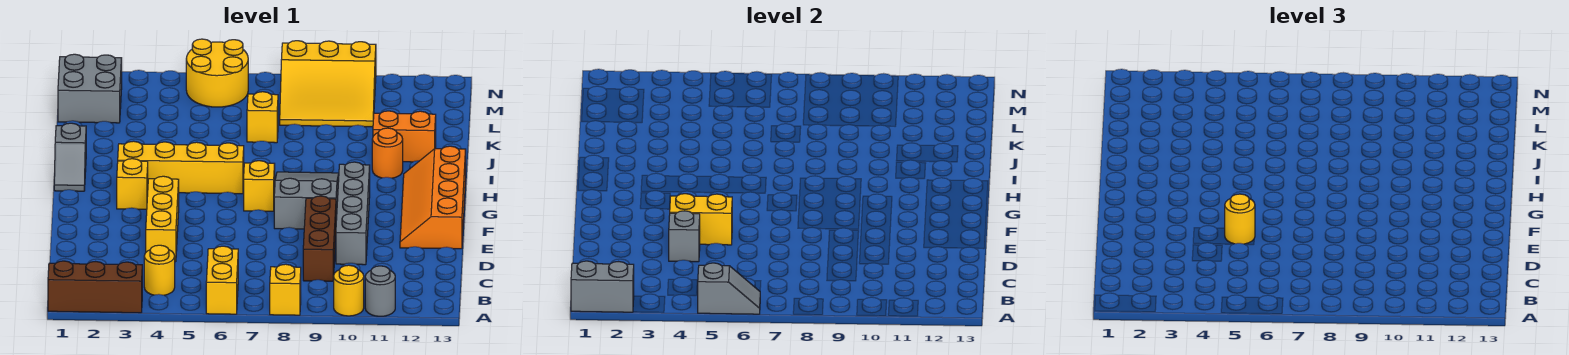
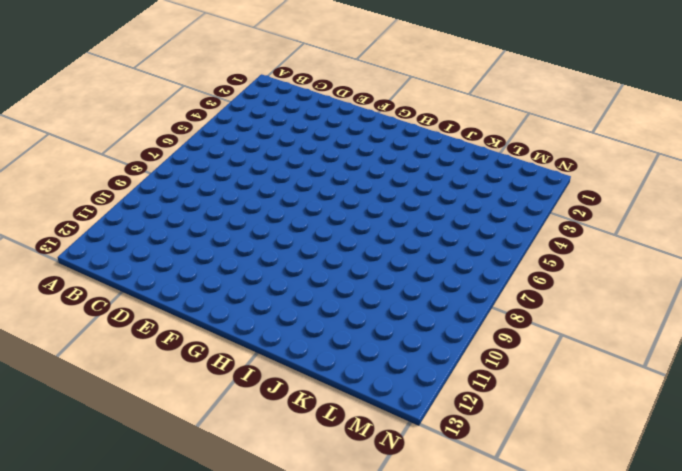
none -> brown 1x3 brick [48,261,142,313]
none -> yellow 1x2 brick [206,246,238,314]
none -> yellow 1x1 brick [270,264,301,315]

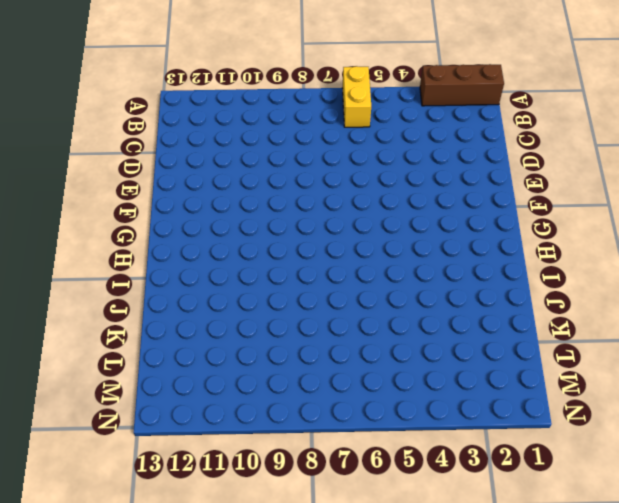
none -> yellow 1x1 brick [270,264,301,315]
none -> yellow 1x1 round brick [333,265,364,316]
none -> grey 1x1 round brick [365,266,395,316]

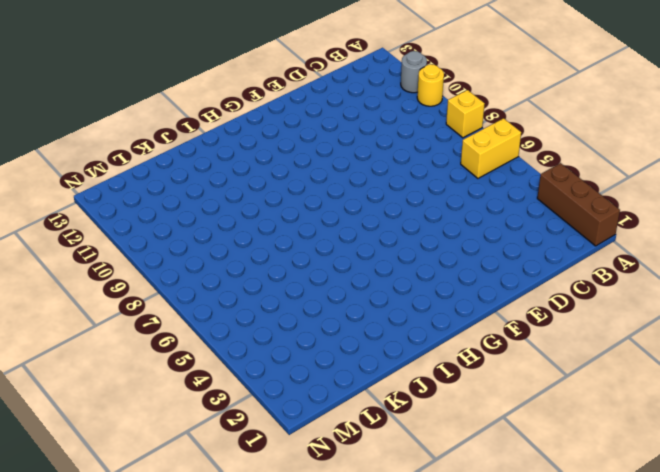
none -> yellow 1x1 round brick [144,245,175,295]
none -> brown 1x3 brick [303,196,336,281]
none -> yellow 1x3 brick [146,176,179,262]

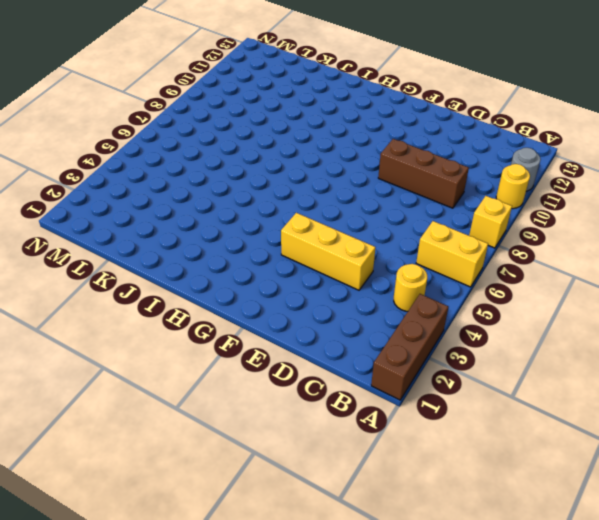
none -> grey 1x4 brick [336,162,370,265]
none -> orange 2x4 slope [400,146,466,249]
none -> grey 2x3 slope [274,172,339,229]

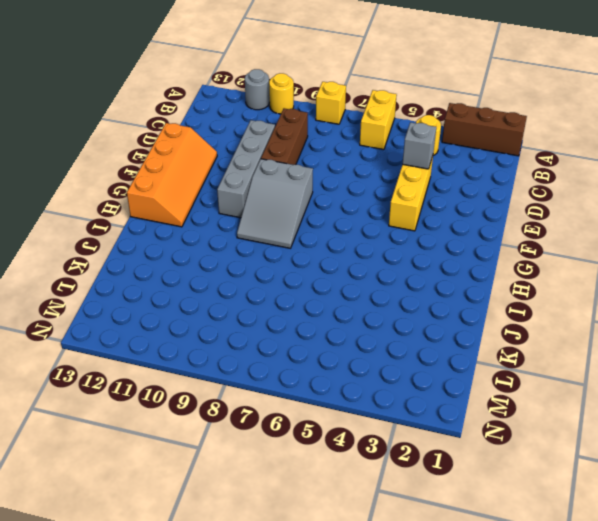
none -> yellow 1x1 brick [117,159,148,209]
none -> yellow 1x1 brick [244,161,275,211]
none -> grey 1x2 slope [54,123,86,191]

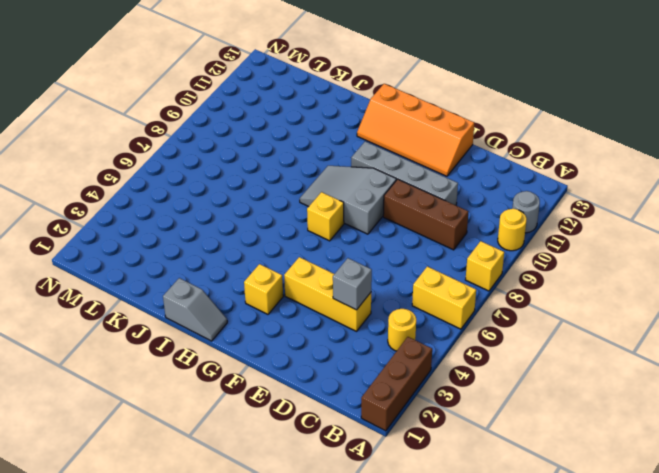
none -> yellow 1x4 brick [118,141,244,194]
none -> orange 1x1 round brick [372,128,403,178]
none -> orange 1x2 brick [373,111,436,162]

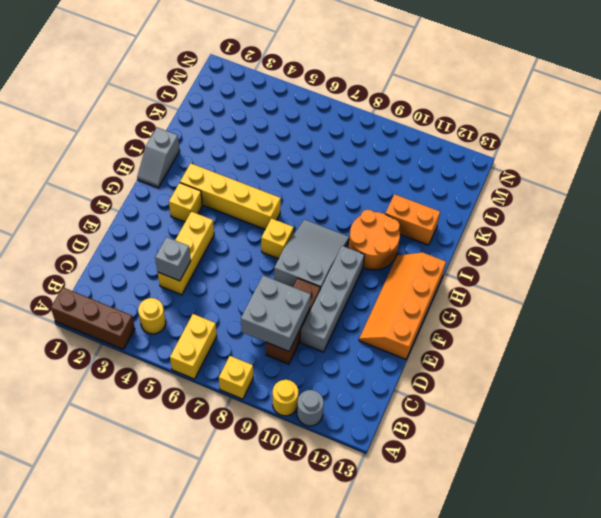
grey 2x2 brick [241,275,311,351] -> grey 2x2 brick moved to [58,54,122,123]
orange 2x2 round brick [349,210,400,270] -> orange 1x1 round brick [372,128,403,178]
none -> yellow 1x1 brick [247,92,278,143]
none -> yellow 3x3 slope [280,41,376,127]
none -> yellow 2x2 round brick [186,39,248,107]

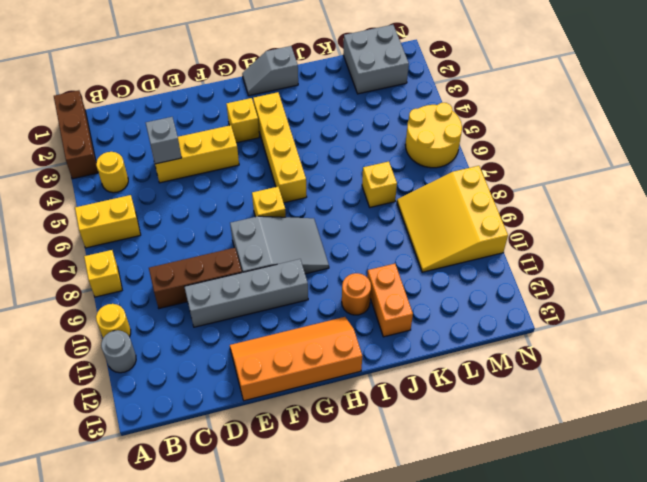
none -> grey 1x2 brick [571,261,634,312]
none -> grey 1x2 slope [698,263,760,314]
none -> yellow 1x2 brick [670,194,732,245]

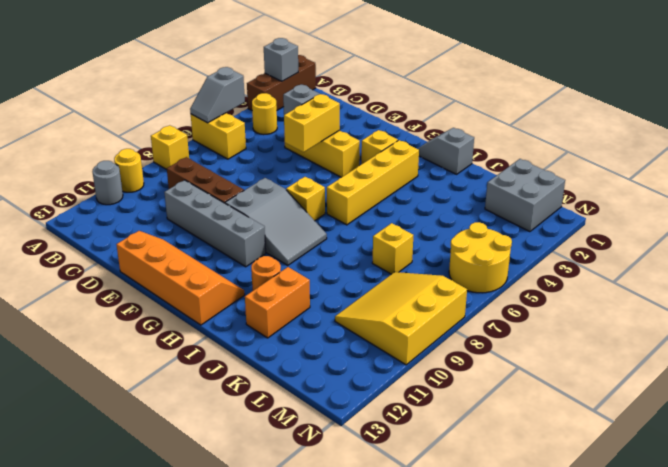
grey 1x1 brick [264,38,298,81] -> grey 1x2 brick [571,261,634,312]
none -> yellow 1x1 round brick [1225,194,1255,244]

